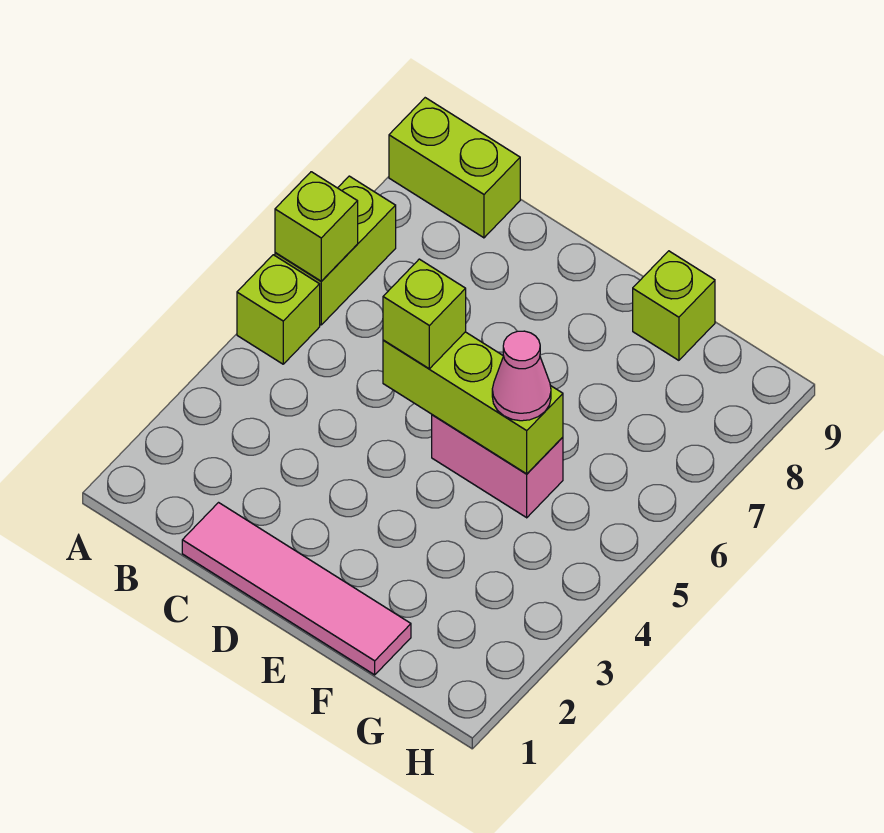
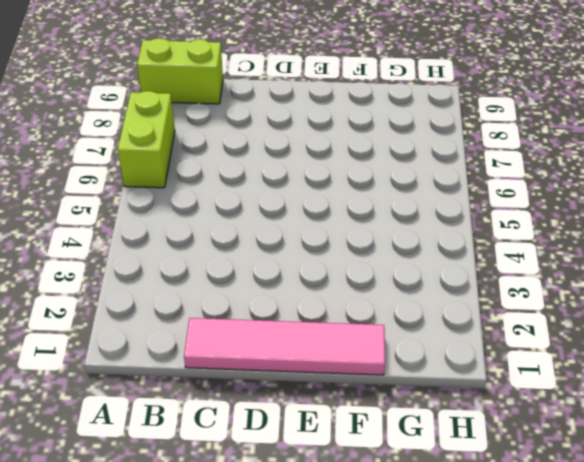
none -> lime 1x1 brick [237,255,320,364]
none -> pink 1x2 brick [432,415,563,518]

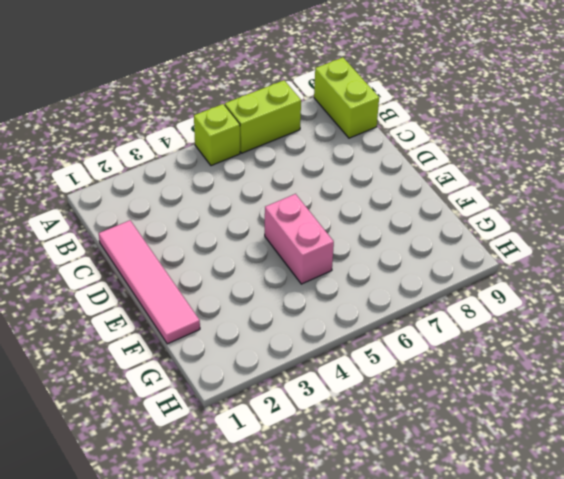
none -> lime 1x1 brick [633,251,715,360]
none -> lime 1x1 brick [275,172,358,281]

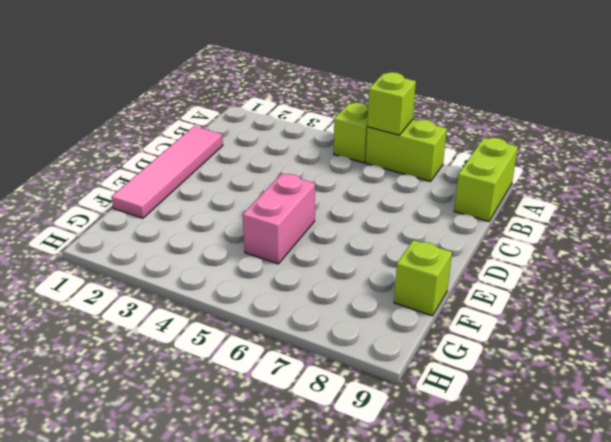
none -> lime 1x3 brick [383,332,563,474]
none -> lime 1x1 brick [383,259,466,369]

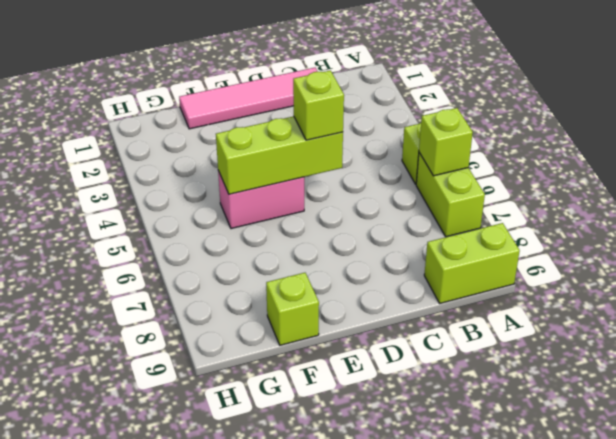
none -> pink 1x1 cone [492,331,551,421]

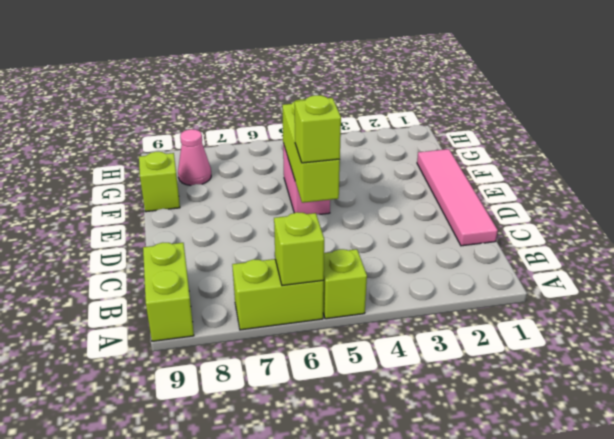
pink 1x1 cone [178,129,211,185] -> pink 1x1 cone moved to [492,331,551,421]

